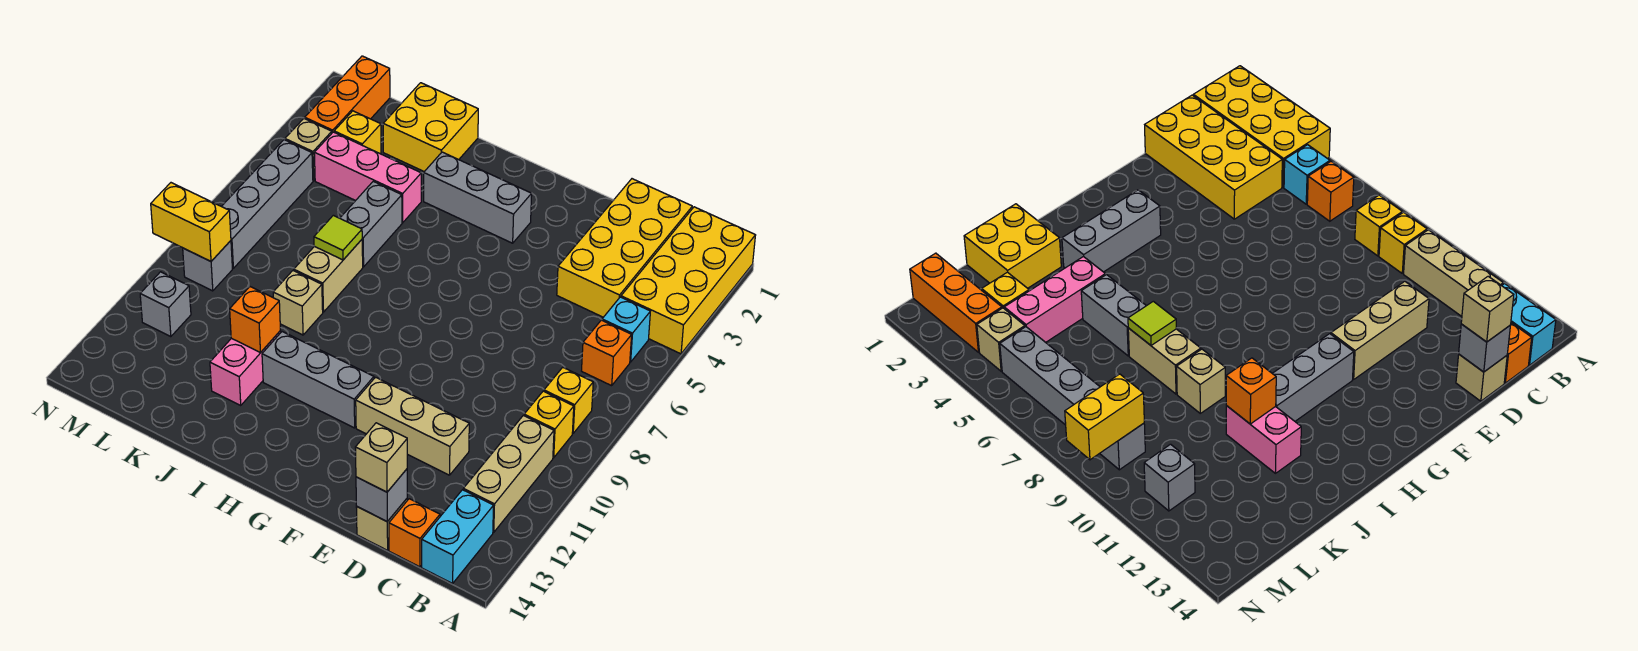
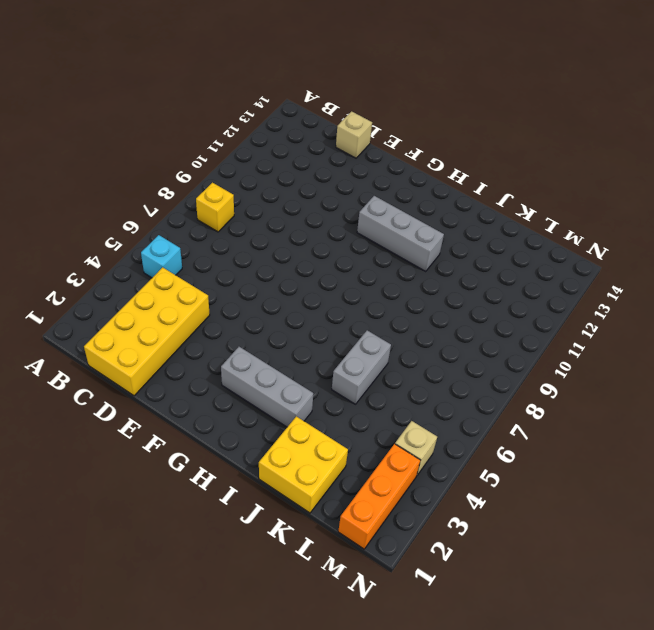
none -> yellow 2x4 brick [621,207,756,354]
none -> orange 1x1 brick [582,320,632,386]
none -> yellow 1x1 brick [524,391,574,458]
none -> tan 1x3 brick [463,415,554,532]

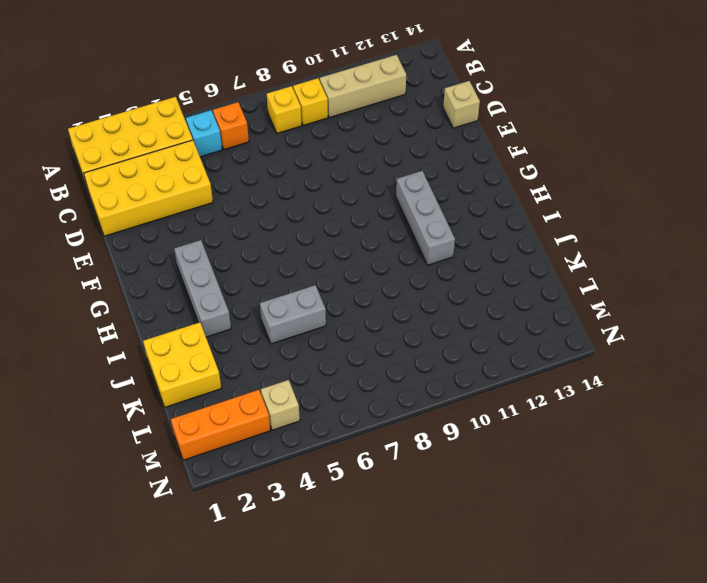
none -> cyan 1x2 brick [422,490,494,584]
none -> orange 1x1 brick [389,499,440,567]
none -> tan 1x3 brick [356,377,469,475]
none -> pink 1x3 brick [314,132,421,223]

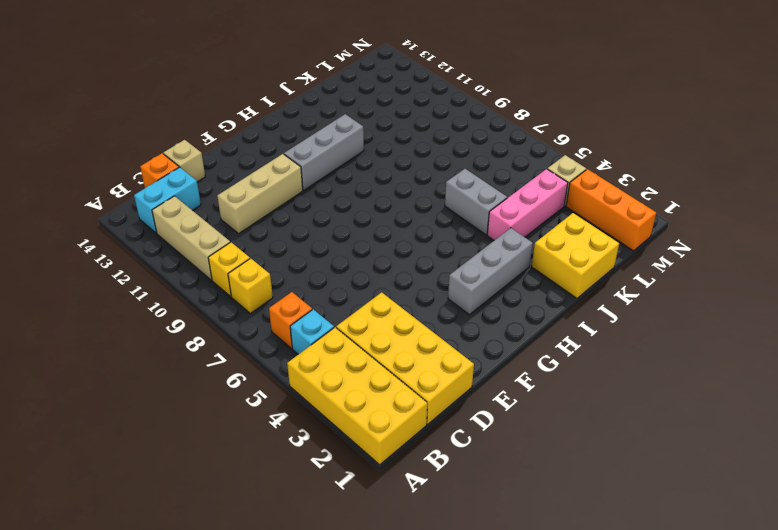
cyan 1x2 brick [134,167,201,233] -> cyan 1x2 brick turned to [422,490,494,584]
none -> tan 1x2 brick [294,240,363,312]
none -> tan 1x1 brick [273,270,323,335]
none -> pink 1x2 brick [210,331,281,405]
none -> yellow 1x1 brick [334,111,381,154]

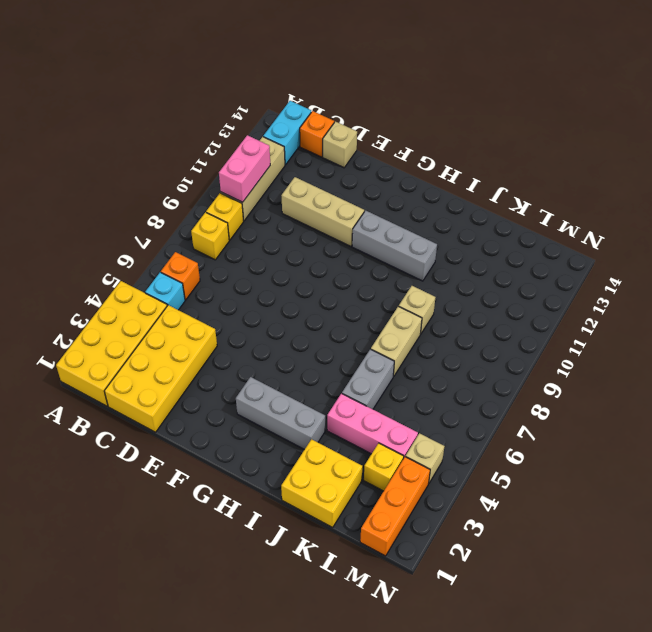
pink 1x2 brick [219,135,270,202] -> pink 1x2 brick moved to [210,331,281,405]
none -> grey 1x4 brick [222,140,313,268]
none -> grey 1x1 brick [183,241,232,291]
none -> grey 1x1 brick [140,272,191,337]
none -> grey 1x1 brick [356,469,407,521]

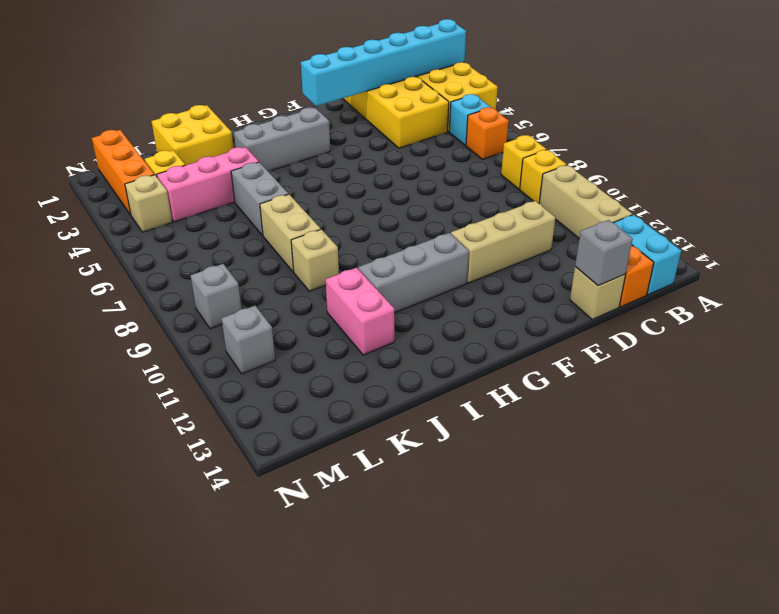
cyan 1x6 brick [301,19,466,106] -> none
none -> grey 1x4 brick [222,140,313,268]
none -> lime 1x1 tile [314,215,362,260]
none -> orange 1x1 brick [230,287,280,353]
none -> yellow 1x2 brick [151,183,231,261]

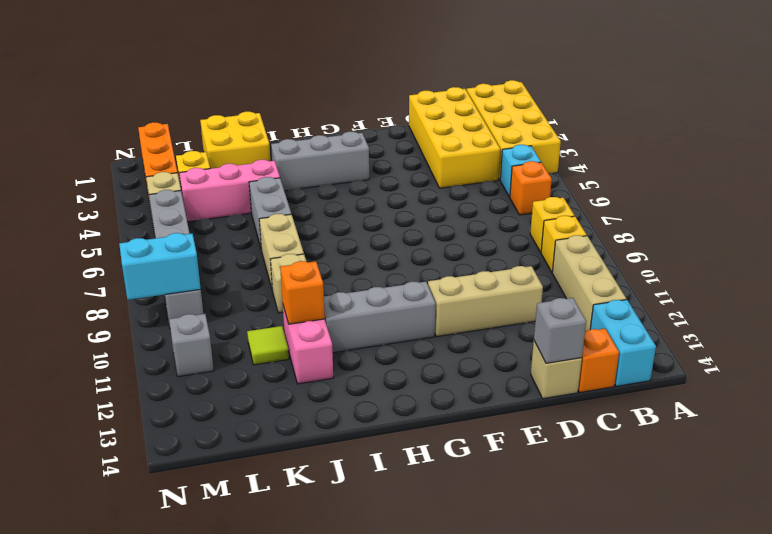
lime 1x1 tile [247,326,289,365] -> lime 1x1 tile moved to [314,215,362,260]
cyan 1x2 brick [119,233,201,300] -> yellow 1x2 brick [151,183,231,261]
none -> tan 1x1 brick [355,423,407,492]

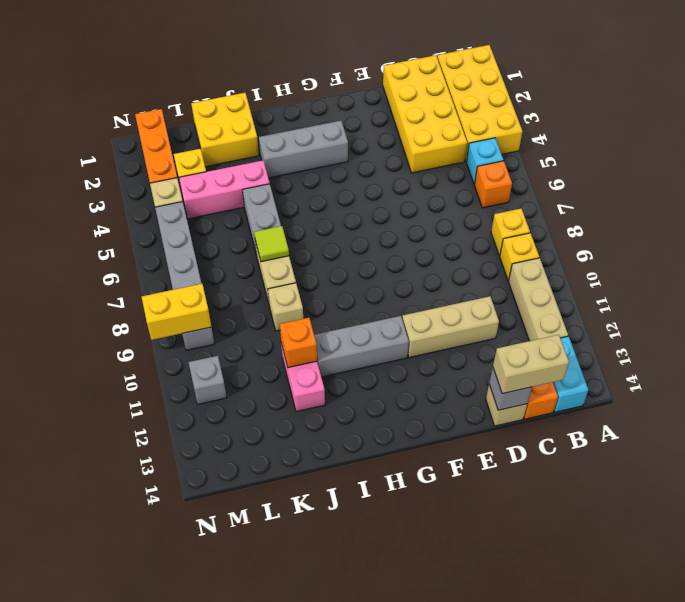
tan 1x2 brick [493,335,569,394] -> tan 1x1 brick [355,423,407,492]

